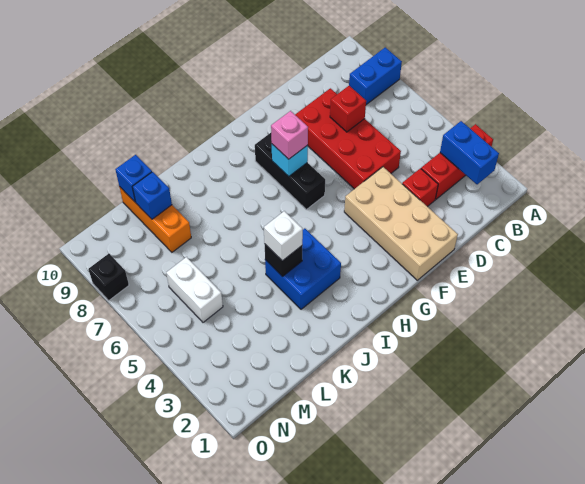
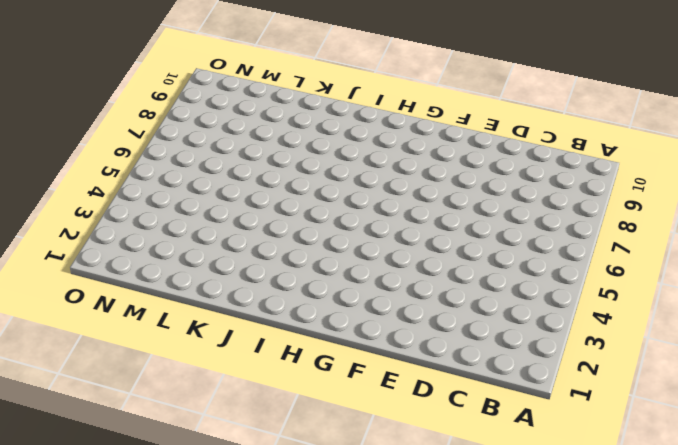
none -> red 1x3 brick [421,124,493,199]
none -> blue 1x2 brick [349,47,402,105]
none -> red 1x1 brick [402,168,438,207]

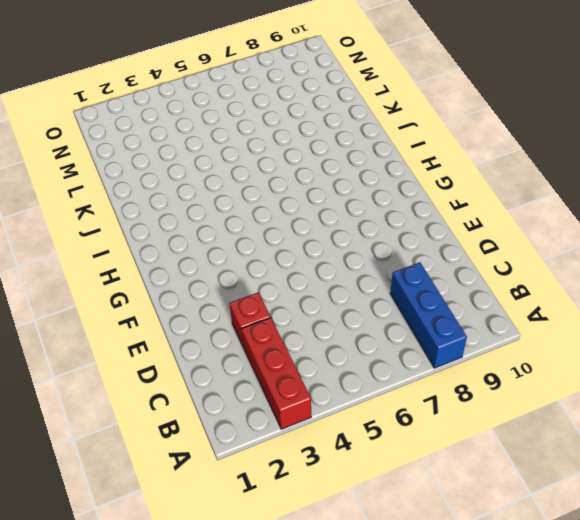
blue 1x3 brick [390,262,467,368] -> blue 1x2 brick [349,47,402,105]
none -> red 2x4 brick [295,88,401,189]
none -> tan 2x4 brick [344,167,458,280]
none -> black 1x3 brick [255,133,325,209]

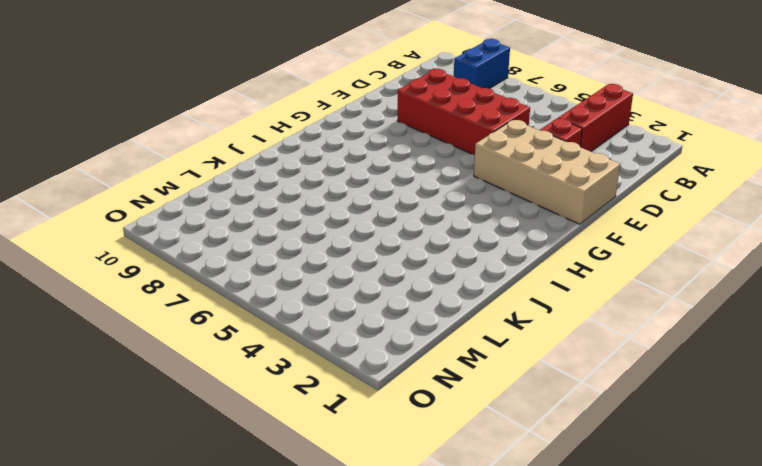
none -> black 1x3 brick [255,133,325,209]
none -> blue 2x2 brick [265,228,341,309]
none -> orange 1x3 brick [120,187,191,252]

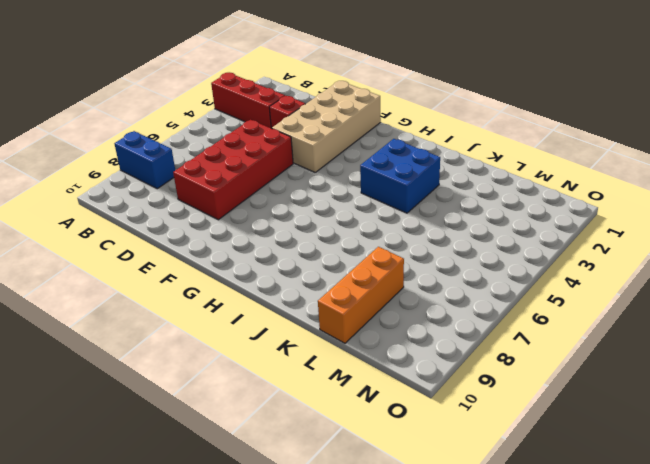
none -> black 1x3 brick [255,133,325,209]
none -> white 1x2 brick [166,257,223,322]
none -> black 1x1 brick [88,254,129,300]

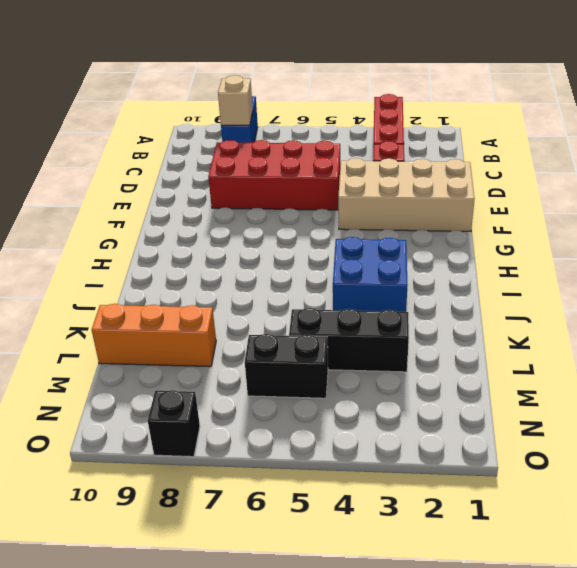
tan 1x1 brick [218,75,253,125] -> none
black 1x3 brick [289,308,409,372] -> black 1x3 brick moved to [255,133,325,209]
black 1x2 brick [245,334,328,398] -> white 1x2 brick [166,257,223,322]
none -> blue 1x2 brick [440,121,499,184]
none -> red 1x1 brick [330,86,366,132]
none -> cyan 1x1 brick [272,144,308,176]

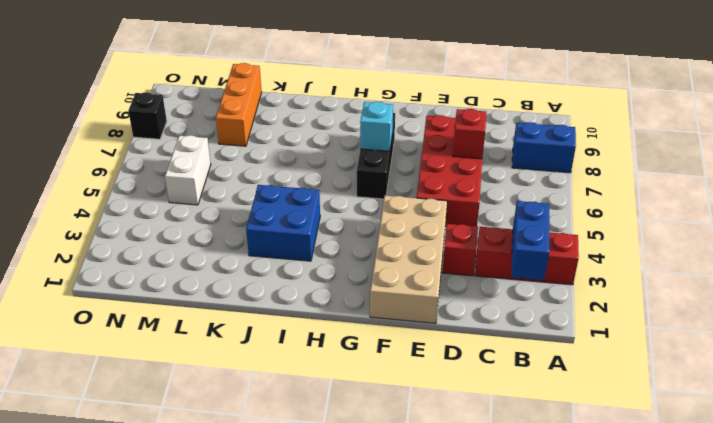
none -> black 1x1 brick [265,244,302,277]
none -> blue 1x1 brick [132,172,172,219]
none -> blue 1x1 brick [115,155,152,202]

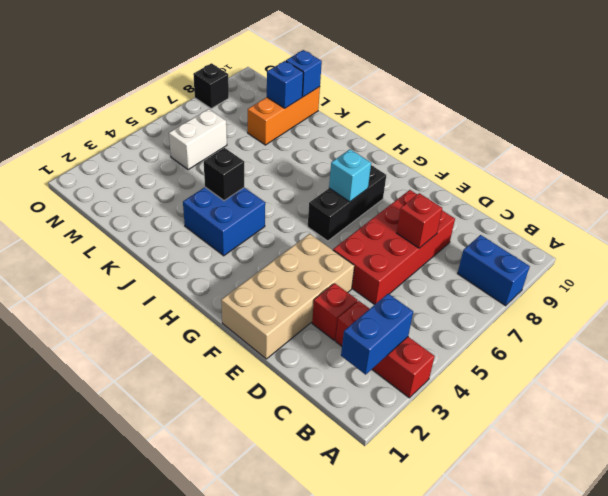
none -> pink 1x1 brick [271,111,308,159]
none -> white 1x1 brick [264,211,303,261]

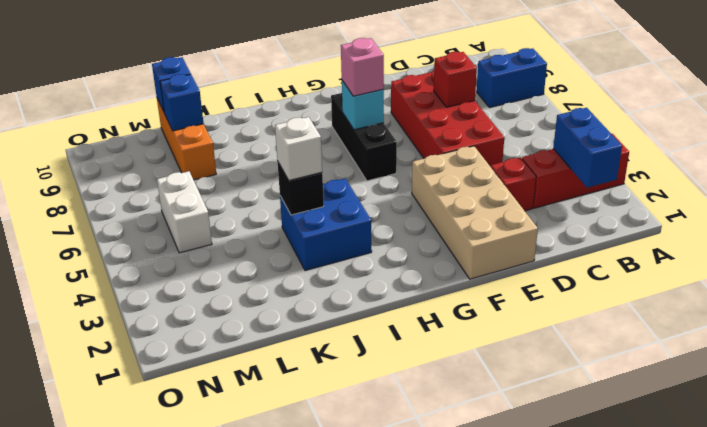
none -> black 1x1 brick [88,254,129,300]

